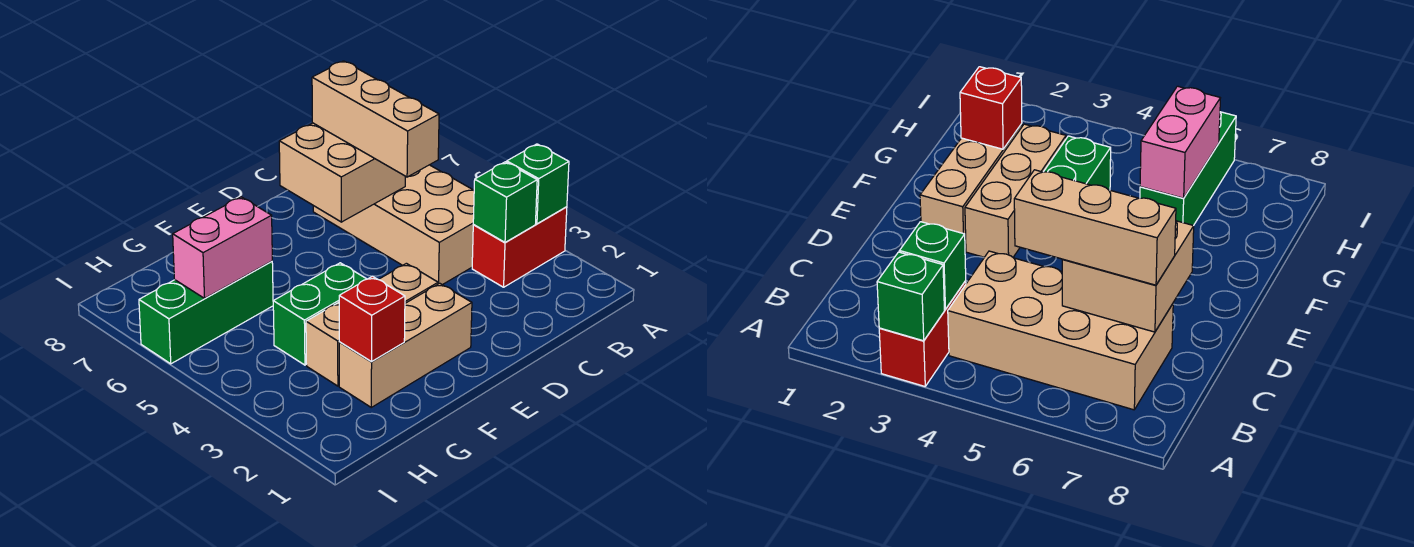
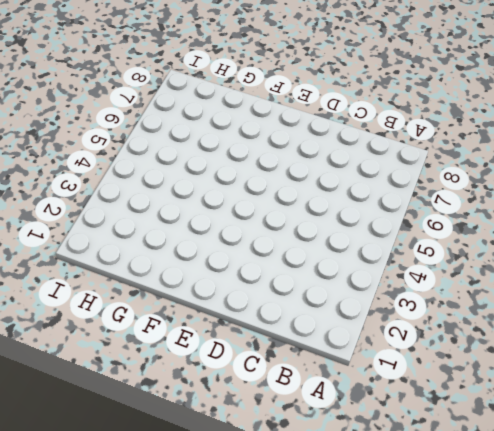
none -> red 1x2 brick [472,207,567,287]
none -> tan 2x4 brick [313,165,474,285]
none -> tan 1x3 brick [339,283,472,407]

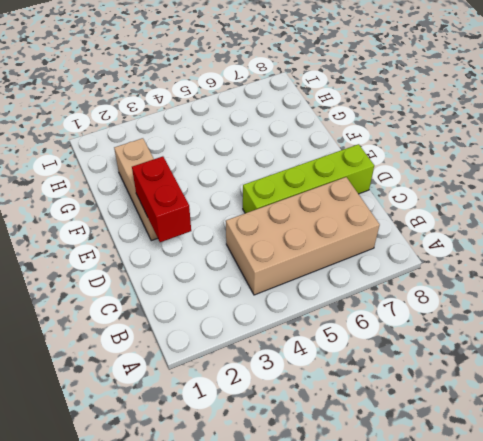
red 1x2 brick [132,156,191,242] -> red 1x2 brick moved to [472,207,567,287]
lime 1x4 brick [243,144,374,213] -> none
none -> tan 1x3 brick [306,263,438,386]
none -> green 1x2 brick [273,263,366,365]
none -> green 1x3 brick [139,261,273,364]

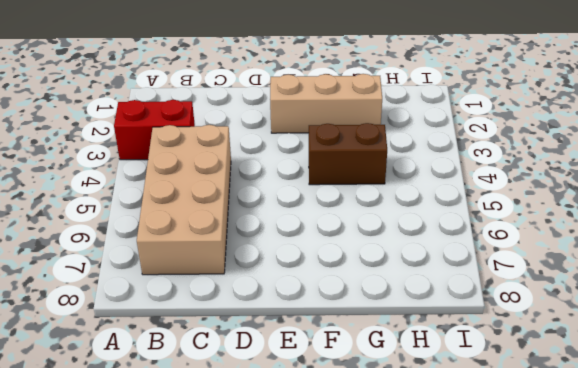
brown 1x2 brick [309,123,387,185] -> green 1x2 brick [273,263,366,365]
none -> tan 1x3 brick [306,263,438,386]
none -> green 1x3 brick [139,261,273,364]
none -> green 1x1 brick [507,144,569,224]

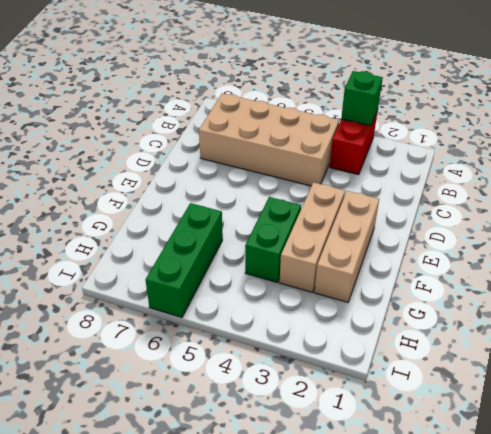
none -> green 1x1 brick [473,162,537,242]
none -> tan 2x2 brick [279,123,406,222]
none -> red 1x1 brick [339,276,405,362]

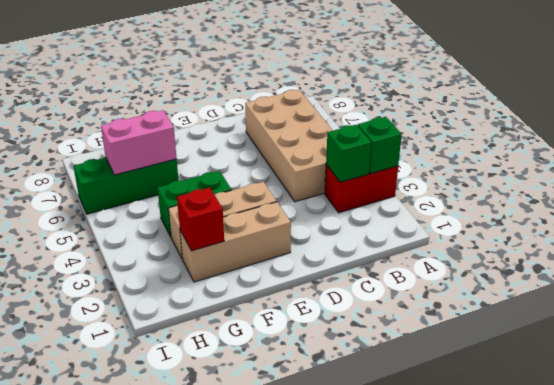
none -> tan 2x2 brick [279,123,406,222]
none -> tan 1x3 brick [312,61,439,177]

